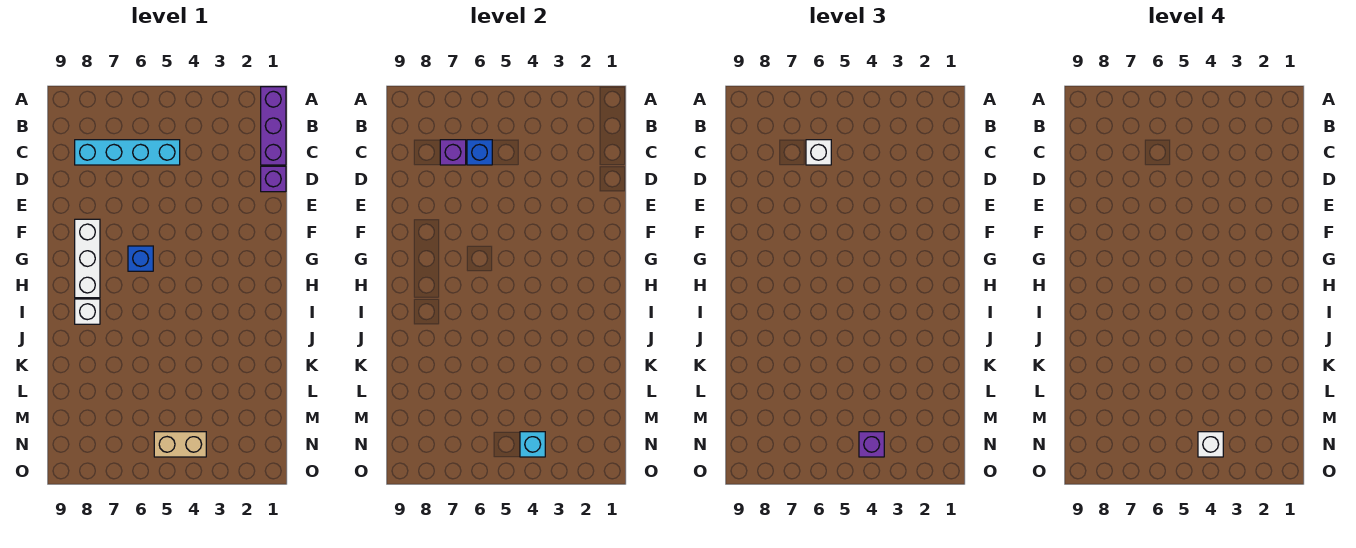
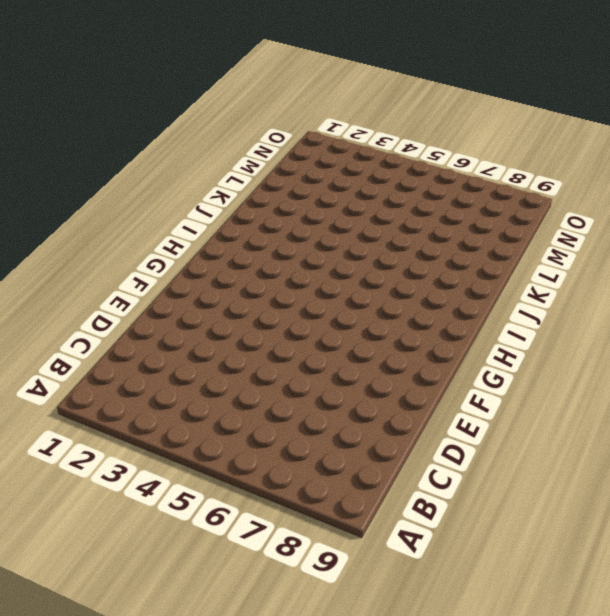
none -> purple 1x3 brick [261,87,286,165]
none -> cyan 1x4 brick [75,140,180,165]
none -> purple 1x1 brick [261,166,286,192]

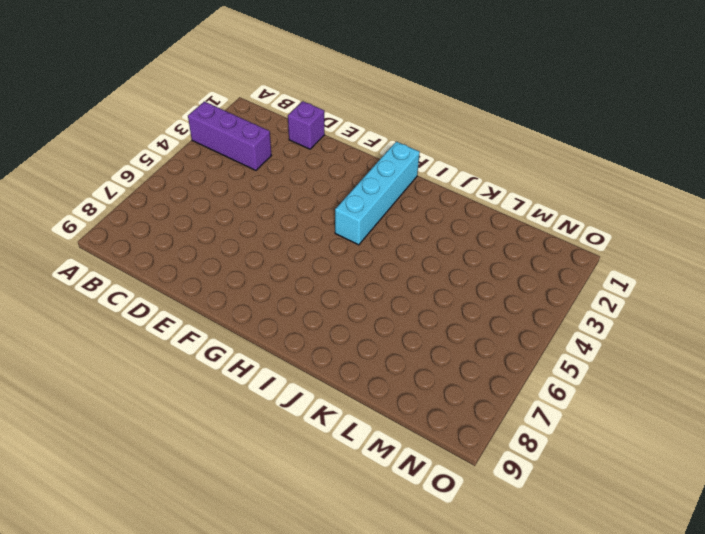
purple 1x3 brick [188,101,272,170] -> purple 1x3 brick moved to [261,87,286,165]
cyan 1x4 brick [335,142,420,245] -> cyan 1x4 brick moved to [75,140,180,165]
none -> white 1x3 brick [75,219,100,298]
none -> blue 1x1 brick [128,246,153,271]
none -> white 1x1 brick [75,299,100,324]

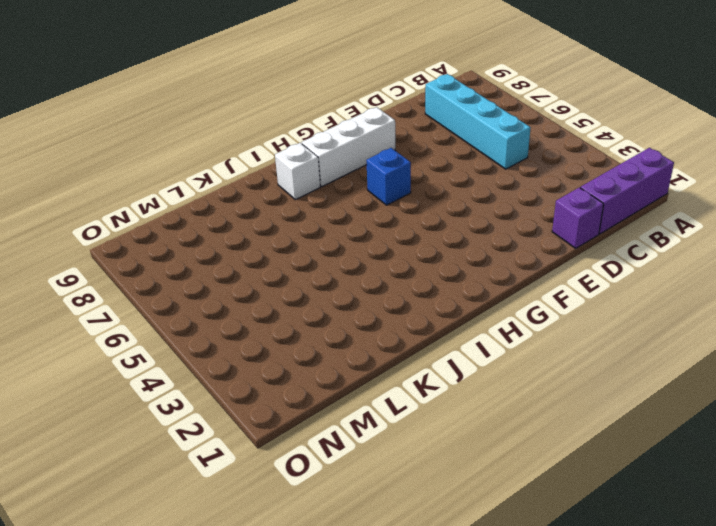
none -> tan 1x2 brick [154,432,206,457]
none -> blue 1x1 brick [467,140,492,165]
none -> purple 1x1 brick [440,140,466,165]

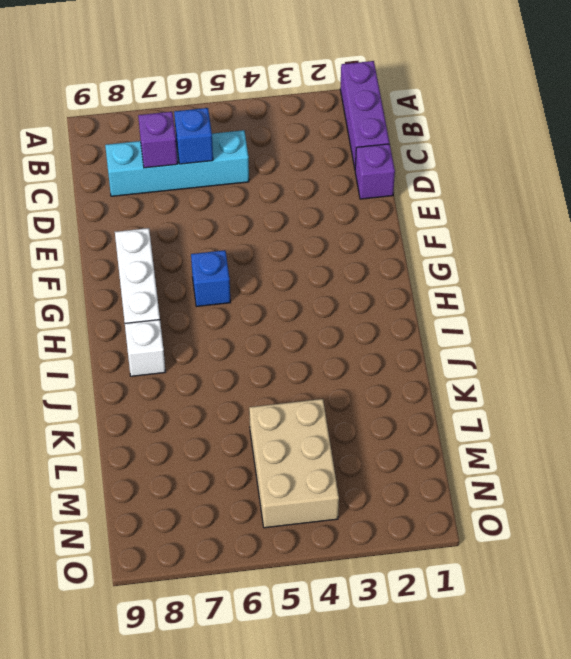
tan 2x3 brick [249,399,339,528] -> tan 1x2 brick [154,432,206,457]
none -> cyan 1x1 brick [520,432,545,457]
none -> white 1x1 brick [806,140,831,165]
none -> purple 1x1 brick [859,432,884,457]

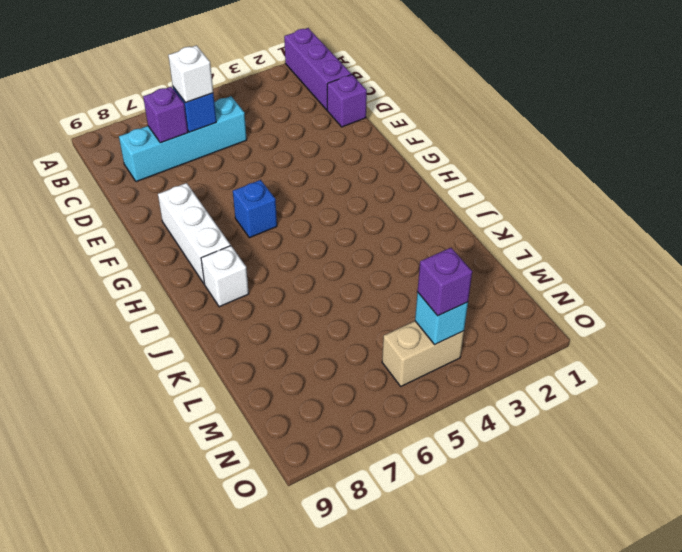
none -> white 1x1 brick [1198,432,1223,457]

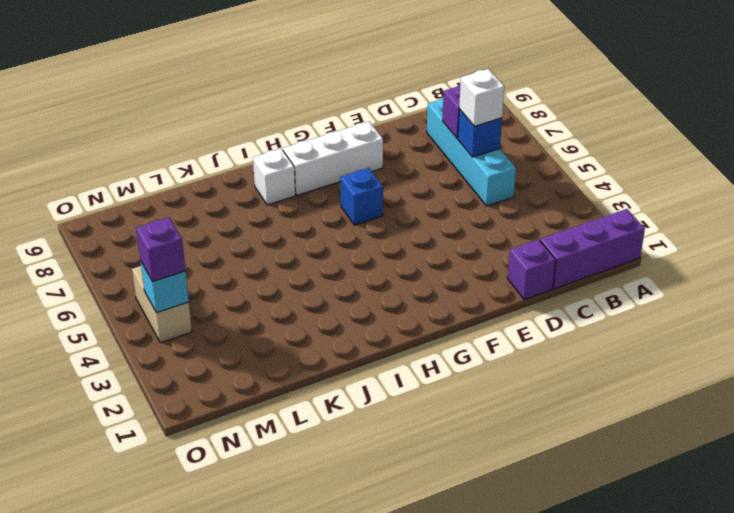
none -> white 1x1 brick [1198,432,1223,457]

